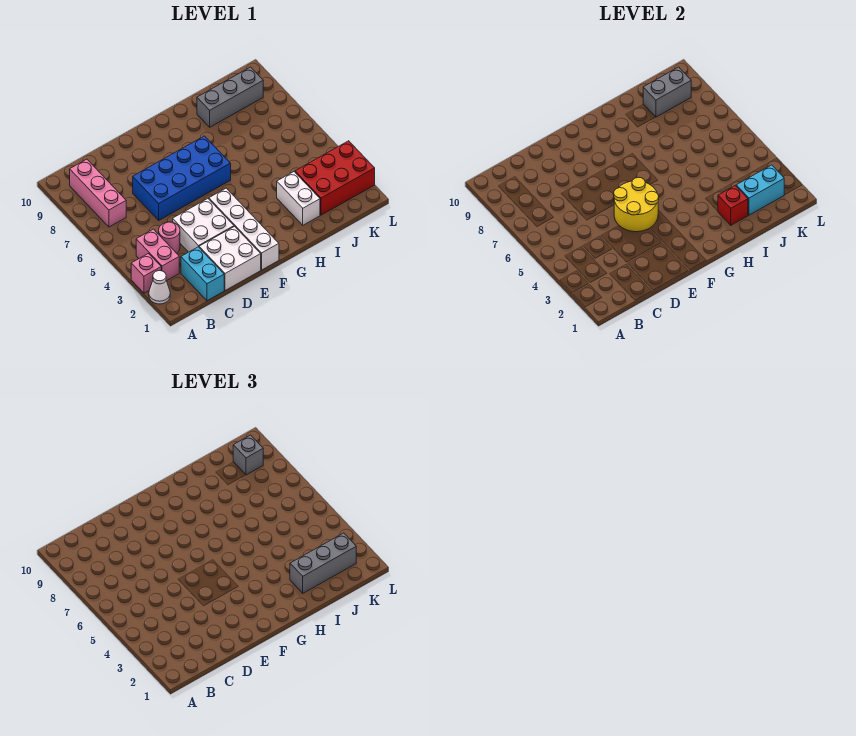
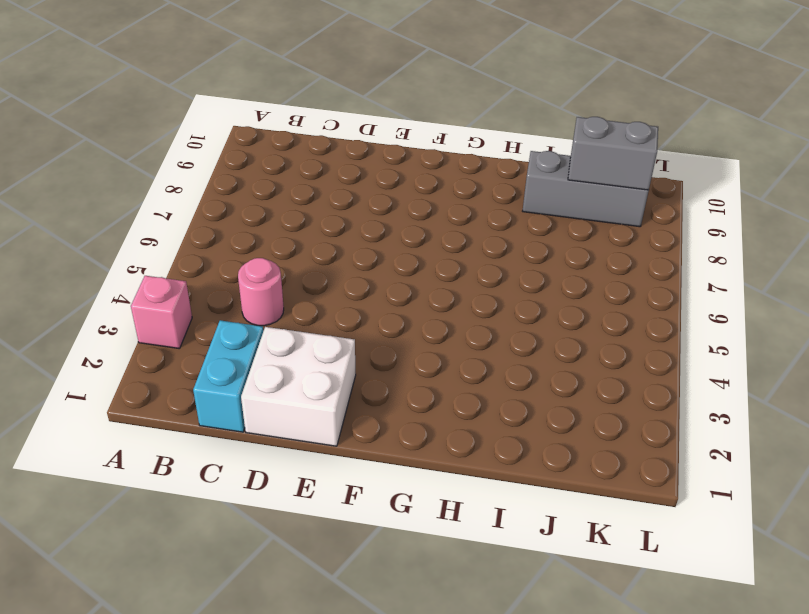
none -> white 1x1 cone [149,271,170,304]
none -> pink 1x2 brick [136,229,179,281]
none -> pink 1x3 brick [70,159,126,227]

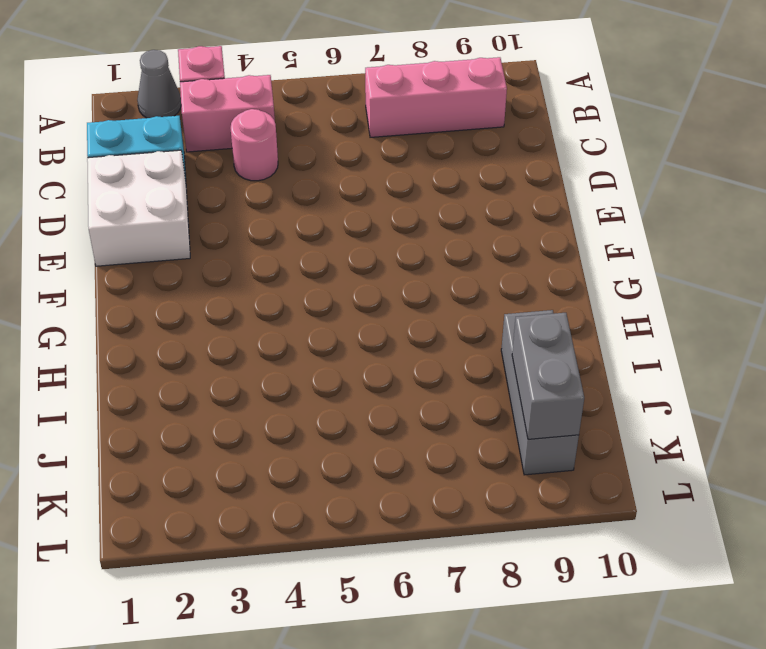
grey 1x1 cone [137,50,181,118] -> white 1x1 cone [149,271,170,304]
none -> white 2x2 brick [173,199,234,252]
none -> blue 2x4 brick [133,136,231,220]
none -> white 1x4 brick [209,188,279,270]

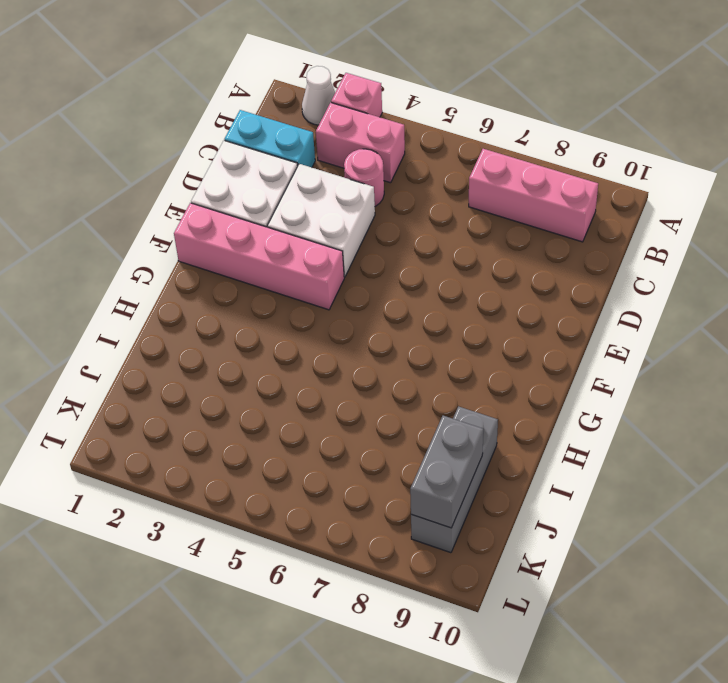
pink 1x4 brick [174,203,344,310] -> white 1x4 brick [209,188,279,270]
none -> blue 2x4 brick [133,136,231,220]
none -> white 1x2 brick [277,172,320,225]
none -> red 2x3 brick [295,141,375,215]

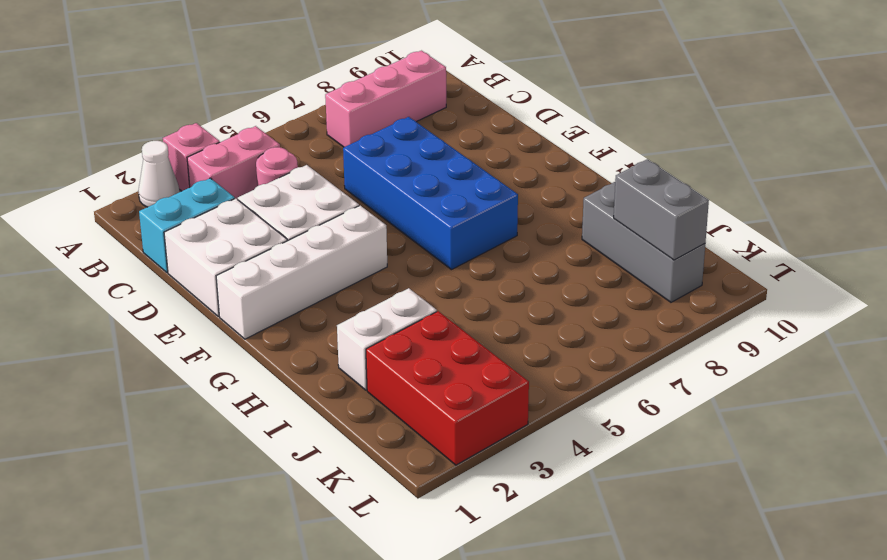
none -> yellow 2x2 round brick [614,177,659,232]
none -> red 1x1 brick [718,186,748,225]
none -> cyan 1x2 brick [736,165,784,215]

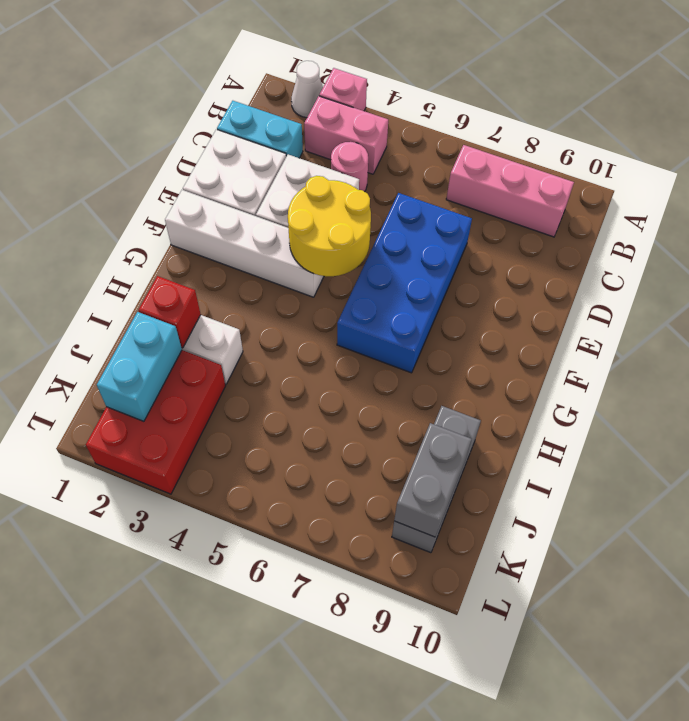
none -> grey 1x3 brick [290,533,356,593]
none -> grey 1x1 brick [233,435,263,475]

